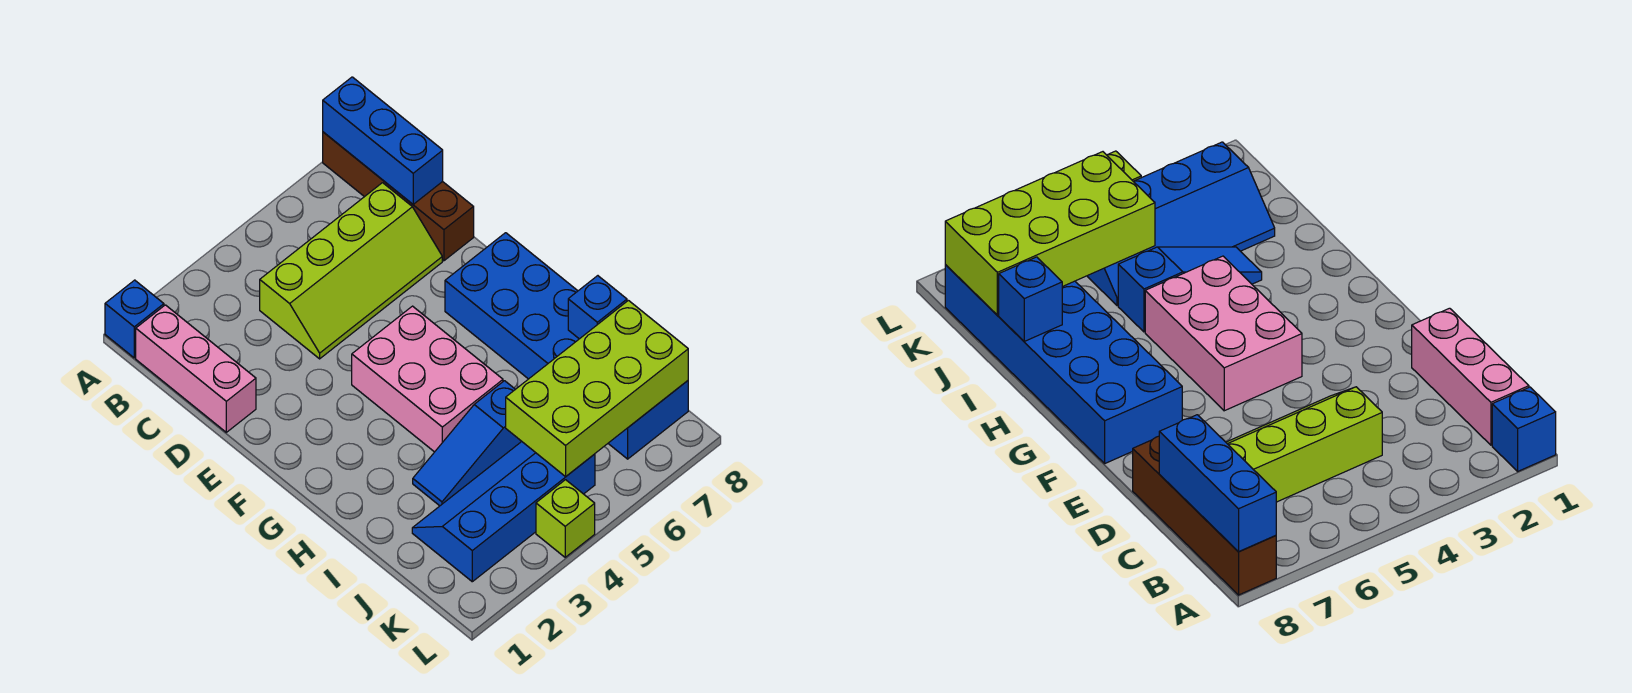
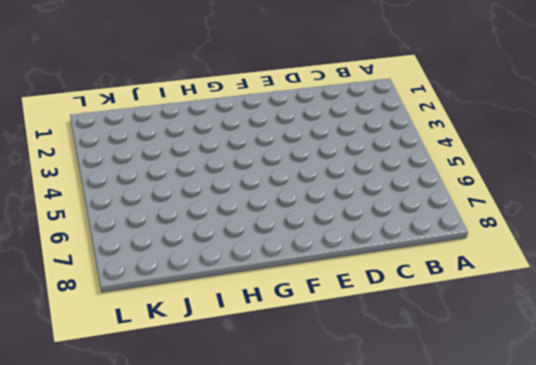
none -> blue 1x1 brick [105,280,164,358]
none -> brown 1x4 brick [323,132,474,261]
none -> pink 1x3 brick [136,305,256,432]

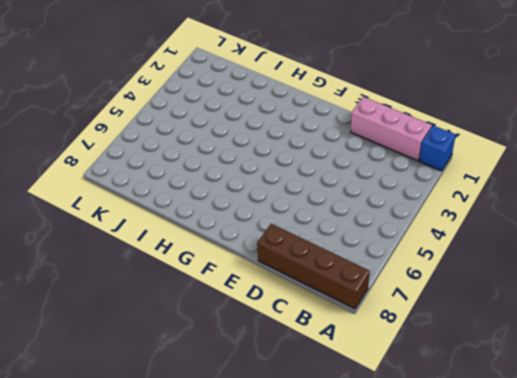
none -> lime 2x4 slope [260,183,442,359]
none -> pink 2x3 brick [352,306,503,452]
none -> blue 2x6 brick [445,233,688,459]

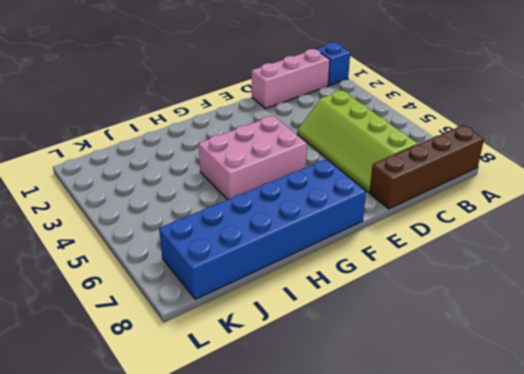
none -> blue 1x3 slope [413,381,522,506]
none -> blue 2x4 slope [412,442,595,582]
none -> lime 1x1 brick [536,480,595,557]

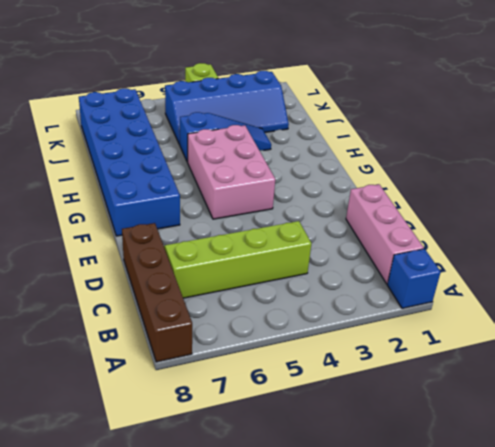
none -> blue 1x3 brick [323,77,443,204]
none -> blue 1x1 brick [568,276,627,339]
none -> lime 2x4 brick [506,300,688,477]

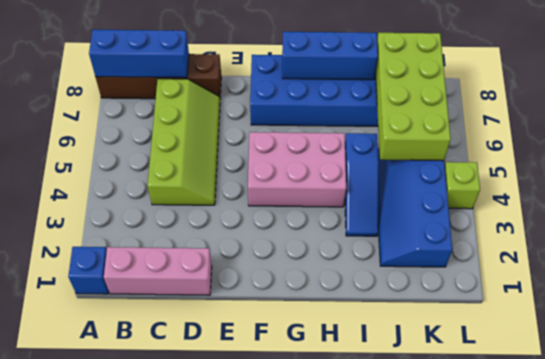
blue 1x3 brick [282,32,378,80] -> blue 1x1 brick [568,276,627,339]

